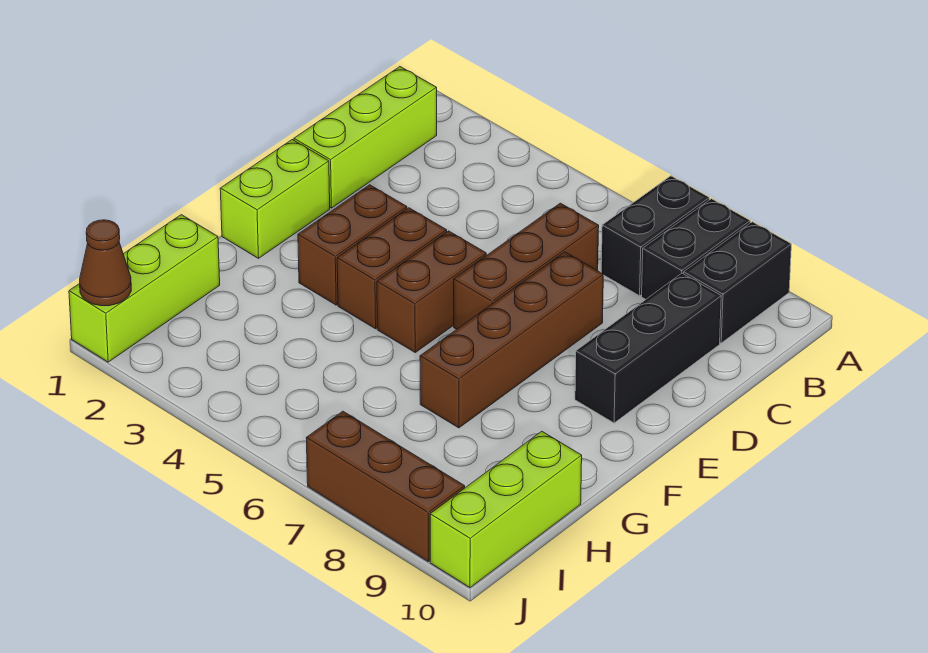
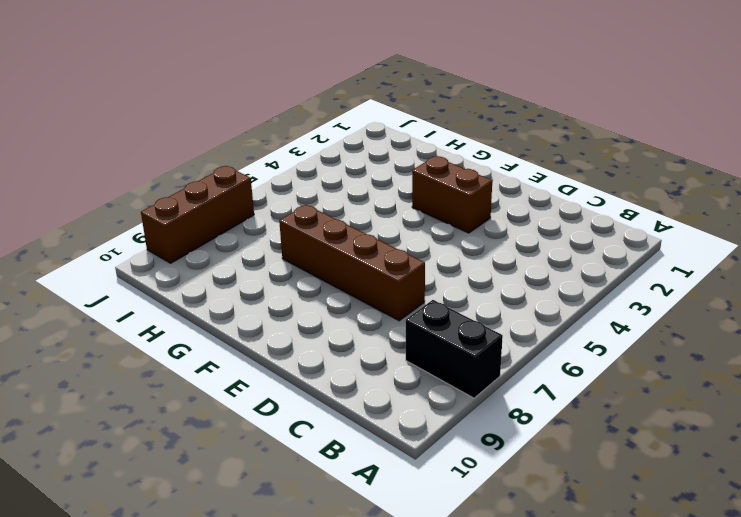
none -> black 1x2 brick [601,176,709,296]
none -> black 1x2 brick [684,222,791,343]
none -> lime 1x3 brick [294,67,437,208]

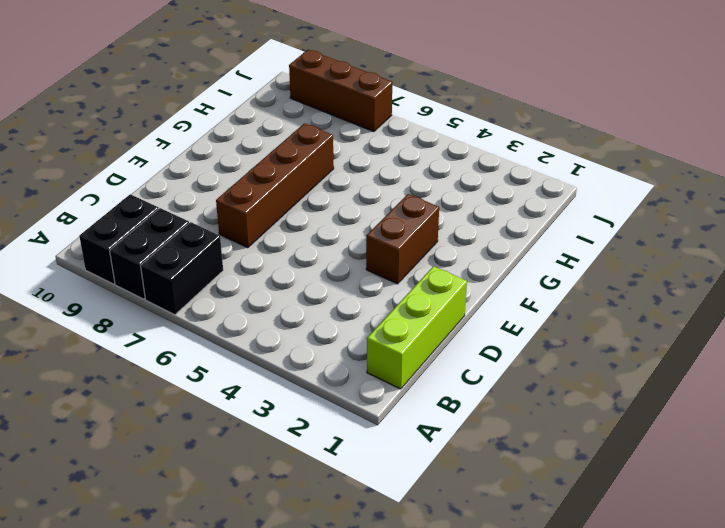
none -> brown 1x3 brick [454,203,599,329]
none -> black 1x3 brick [575,273,721,423]
none -> lime 1x2 brick [220,140,330,258]

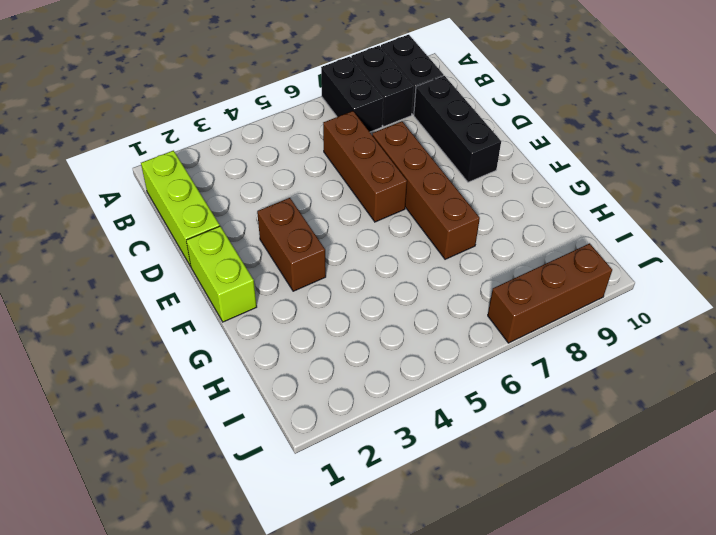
none -> brown 1x2 brick [337,208,447,329]
none -> brown 1x2 brick [377,231,486,352]
none -> lime 1x3 brick [69,215,220,362]

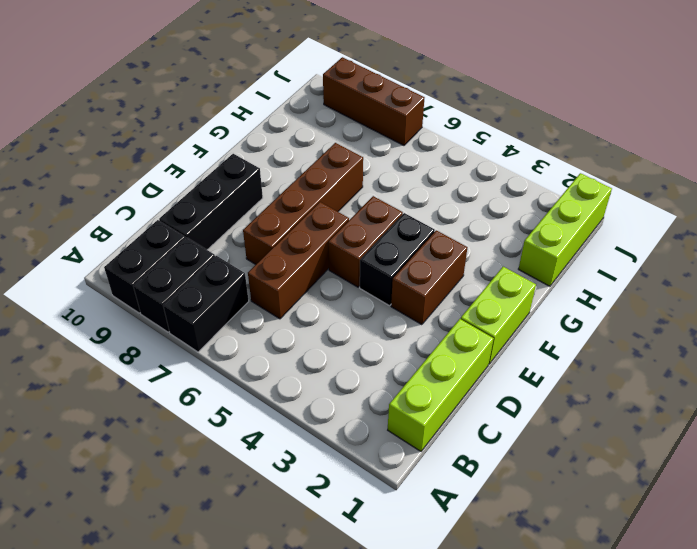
black 1x2 brick [360,213,435,306] -> brown 1x2 brick [337,208,447,329]
none -> lime 1x3 brick [430,431,582,588]
none -> brown 1x1 cone [80,220,131,306]

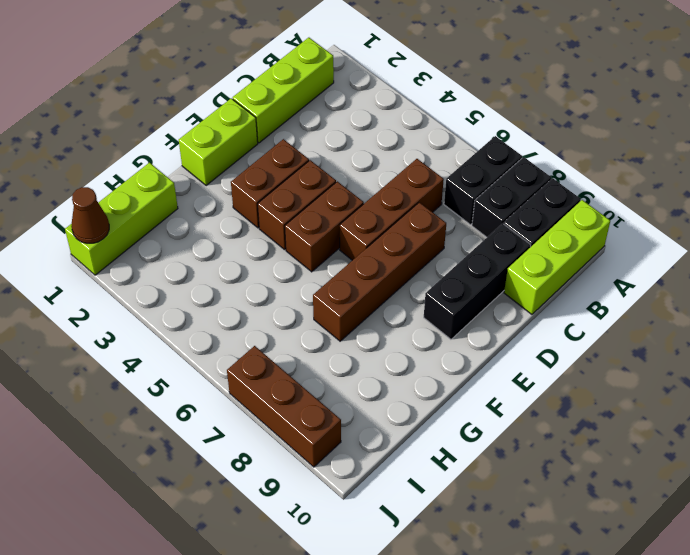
lime 1x3 brick [504,200,610,314] -> lime 1x3 brick moved to [430,431,582,588]

